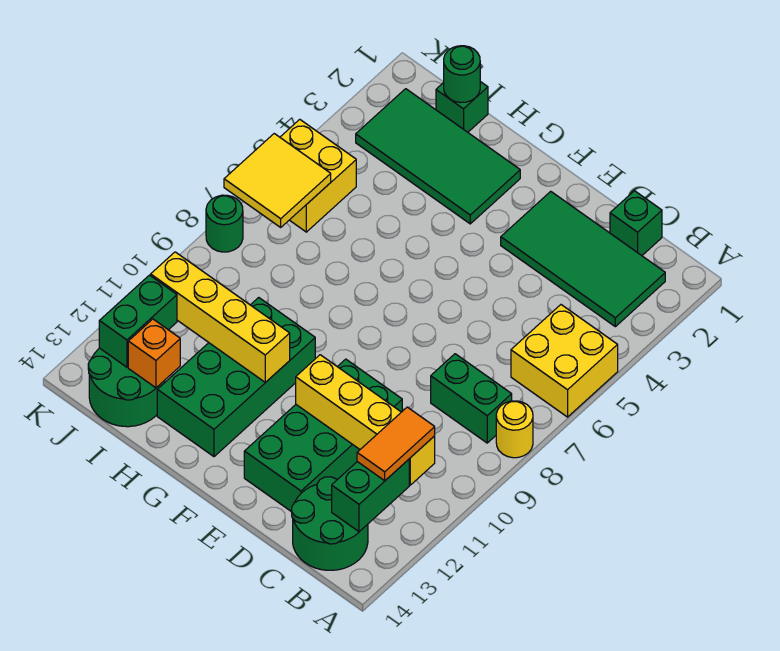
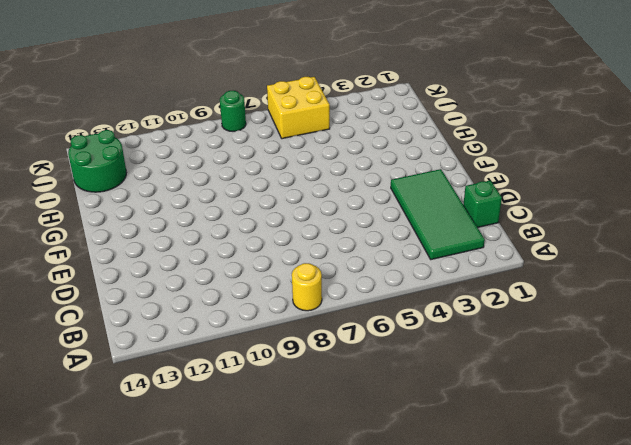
none -> yellow 2x2 brick [511,305,618,417]
none -> green 1x2 brick [431,354,512,443]
none -> green 2x2 round brick [292,477,368,570]

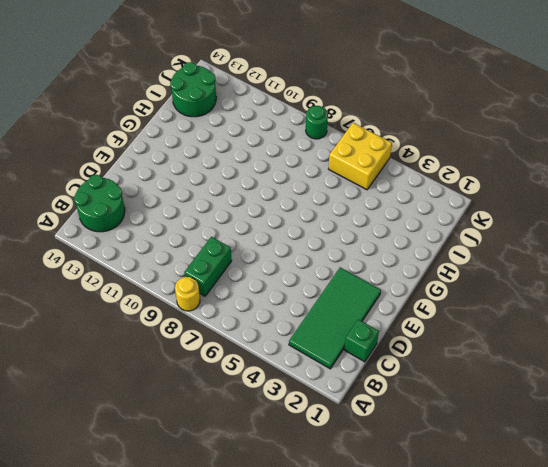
none -> yellow 2x2 brick [511,305,618,417]
none -> green 2x4 brick [244,359,402,512]
none -> green 2x4 tile [356,89,520,224]

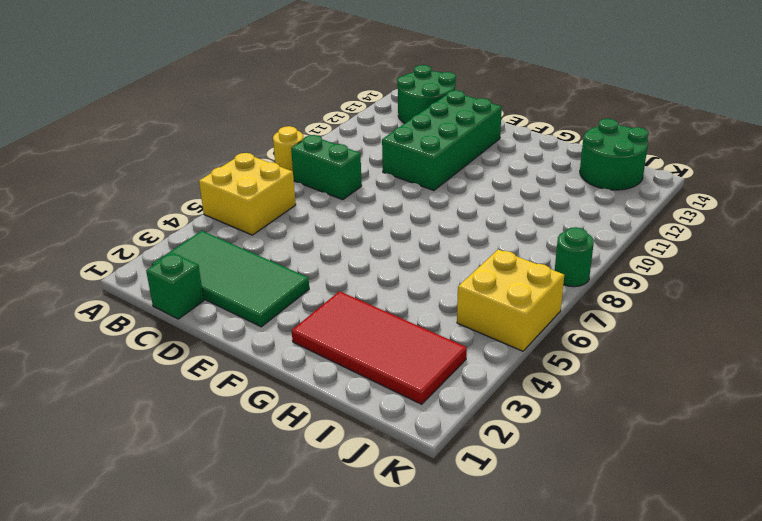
red 2x4 tile [292,291,467,404] -> green 2x4 tile [356,89,520,224]
none -> green 2x4 brick [157,298,315,457]
none -> green 1x1 brick [436,82,488,132]
none -> yellow 1x4 brick [296,355,435,485]

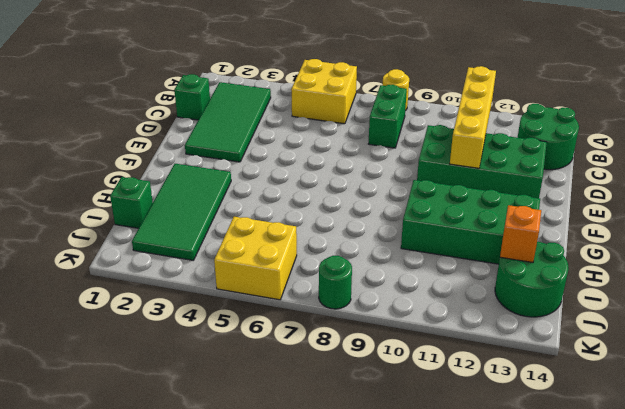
none -> green 1x2 brick [332,459,409,532]
none -> yellow 1x4 brick [151,252,290,382]
none -> green 1x1 round brick [444,46,480,103]

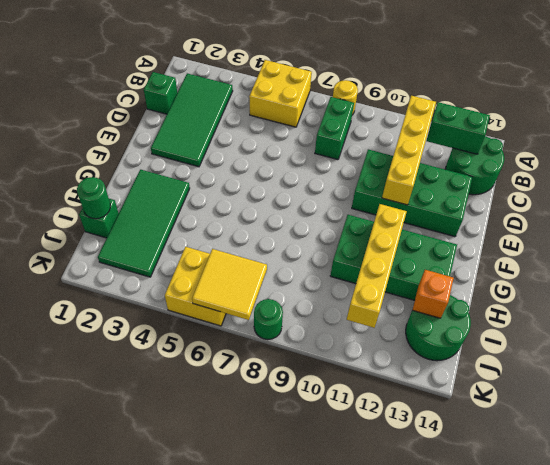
none -> green 1x2 brick [99,275,177,367]
none -> orange 1x2 tile [357,407,435,481]

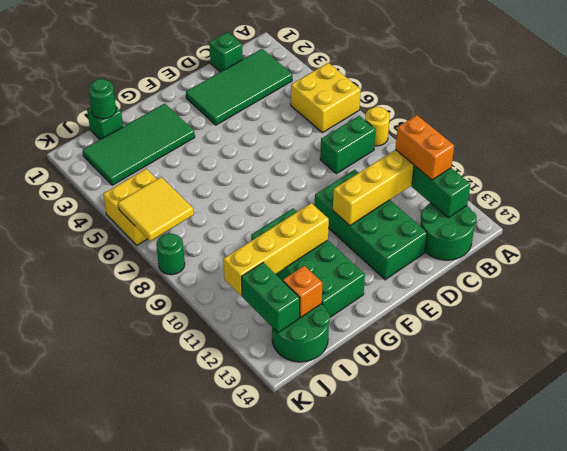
orange 1x2 brick [395,115,454,180] -> orange 1x2 tile [357,407,435,481]

